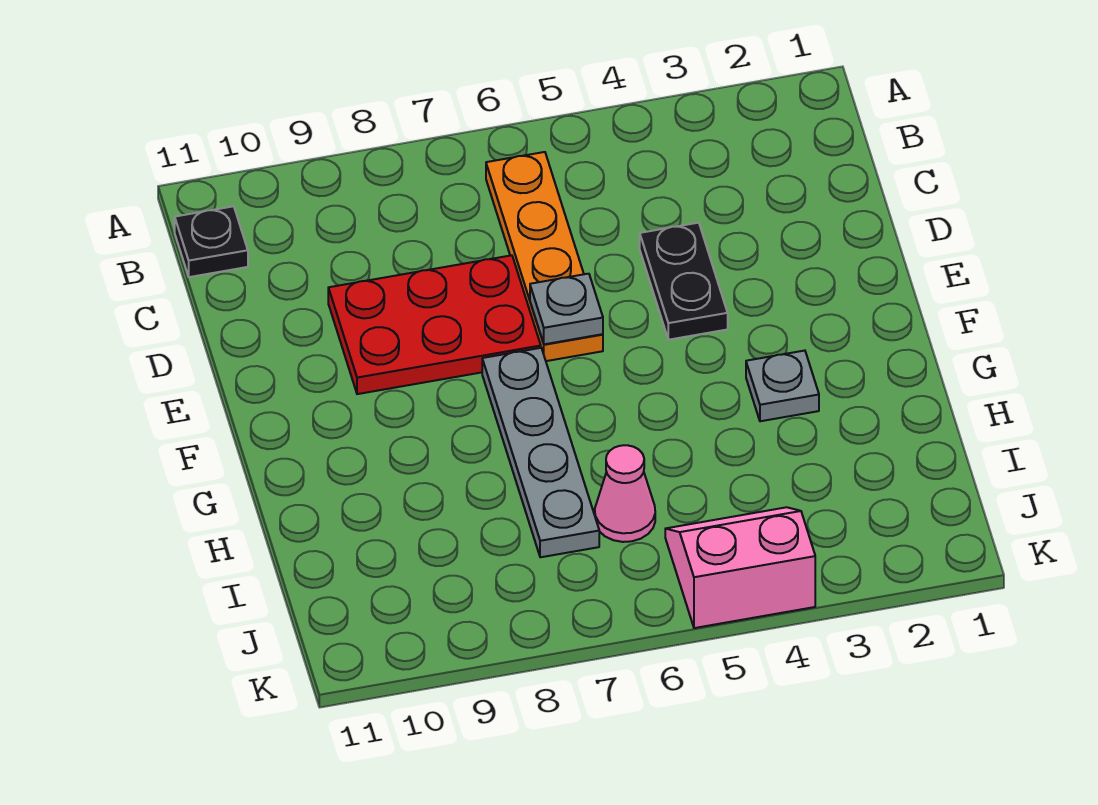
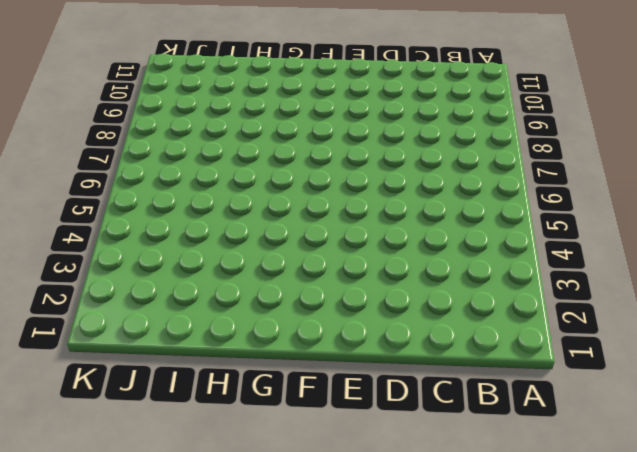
none -> orange 1x4 plate [486,152,603,361]
none -> black 1x1 plate [175,206,248,277]

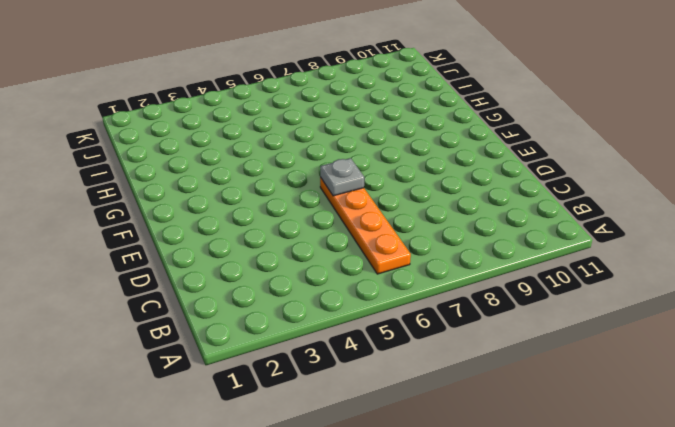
none -> black 1x1 plate [175,206,248,277]
none -> black 1x2 plate [640,223,728,340]

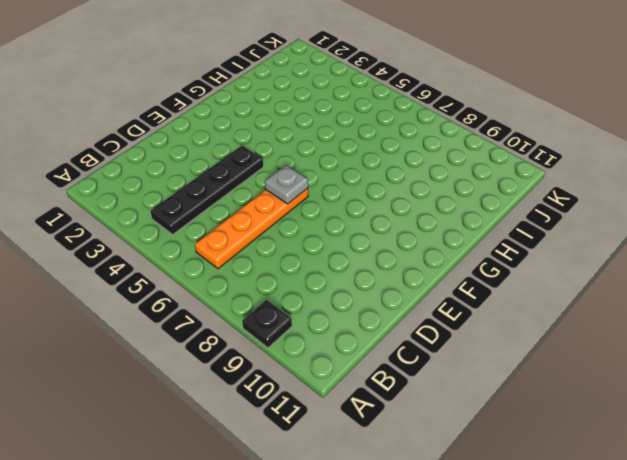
black 1x1 plate [242,300,292,348] -> black 1x1 plate moved to [175,206,248,277]
black 1x4 plate [150,146,263,234] -> black 1x2 plate [640,223,728,340]
none -> red 2x3 plate [328,255,541,394]
none -> grey 1x4 plate [482,348,599,557]

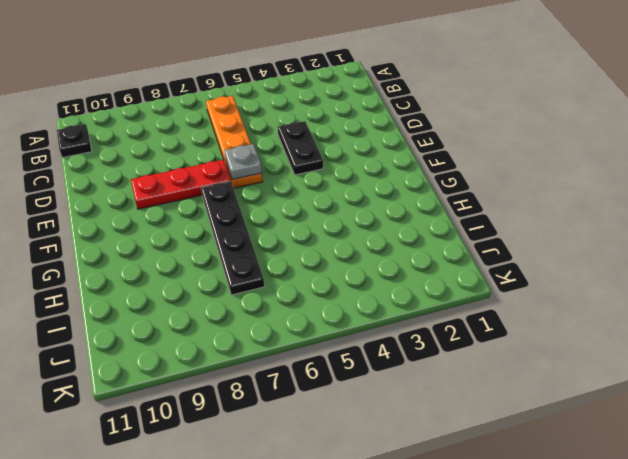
red 1x3 plate [131,160,231,209] -> red 2x3 plate [328,255,541,394]
black 1x4 plate [201,181,264,295] -> grey 1x4 plate [482,348,599,557]
none -> grey 1x1 plate [746,351,819,421]
none -> pink 1x1 cone [595,445,655,542]

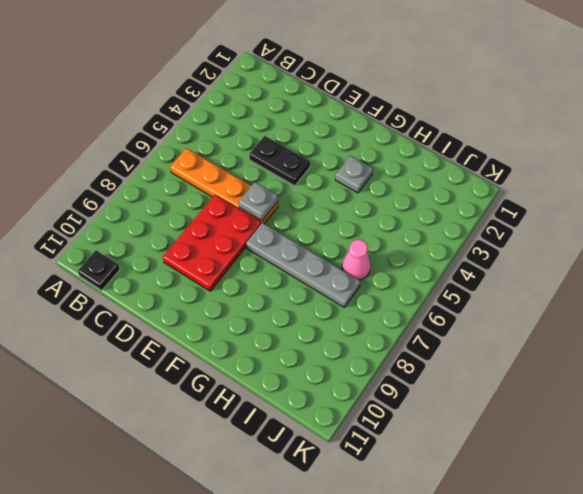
none -> pink 2x2 slope [665,507,815,628]

